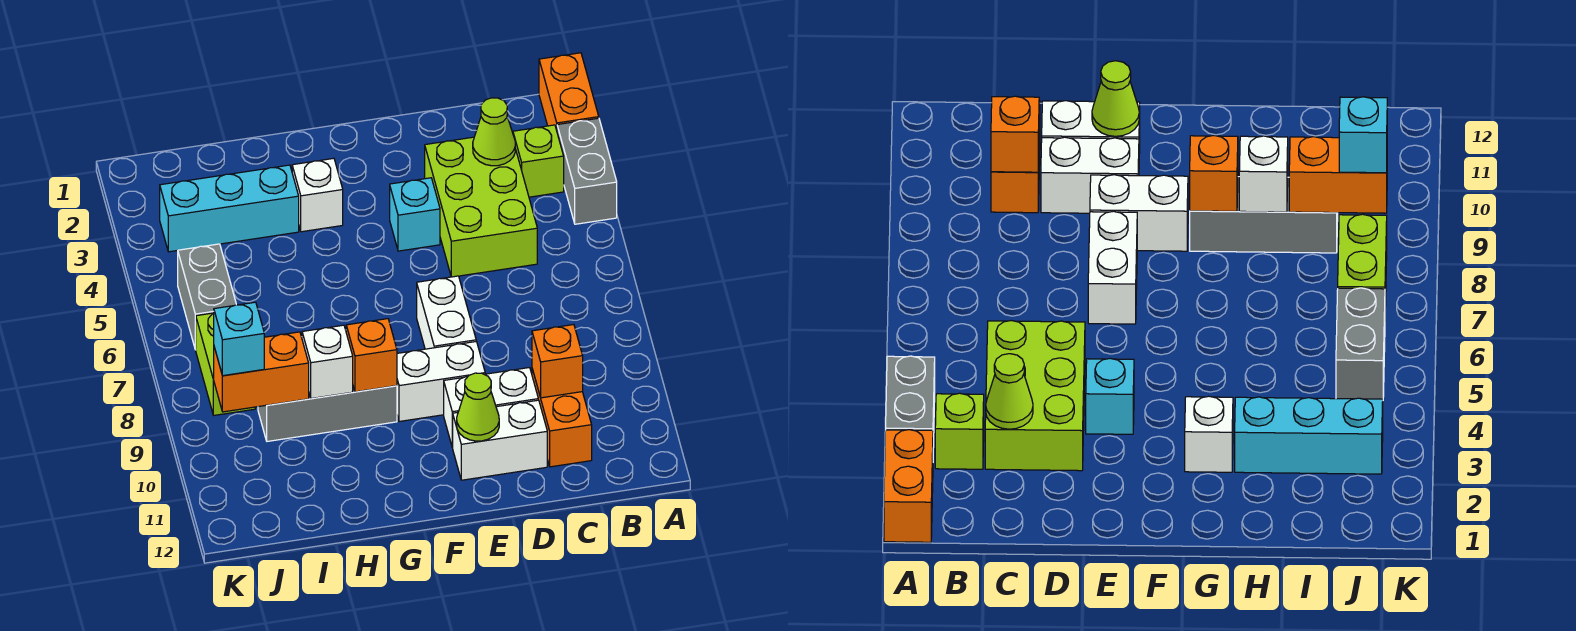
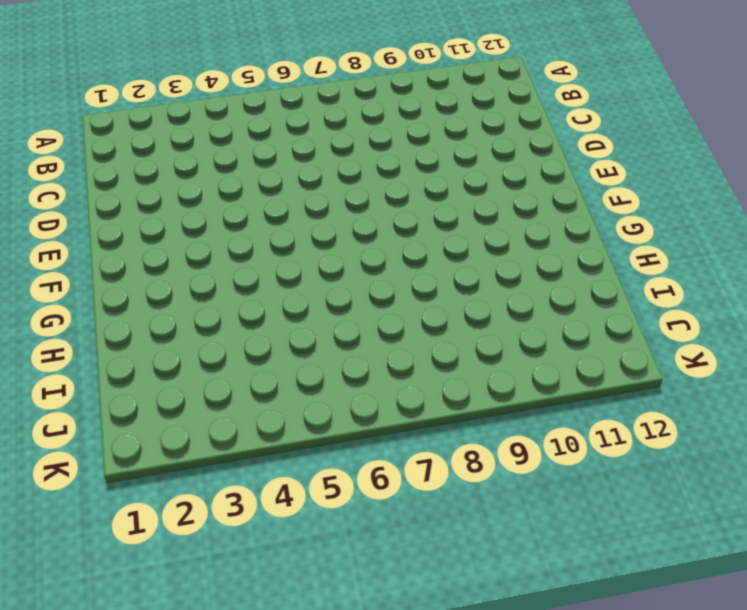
none -> orange 1x2 brick [539,53,599,130]
none -> grey 1x2 brick [557,118,617,224]
none -> lime 1x1 brick [513,125,564,197]

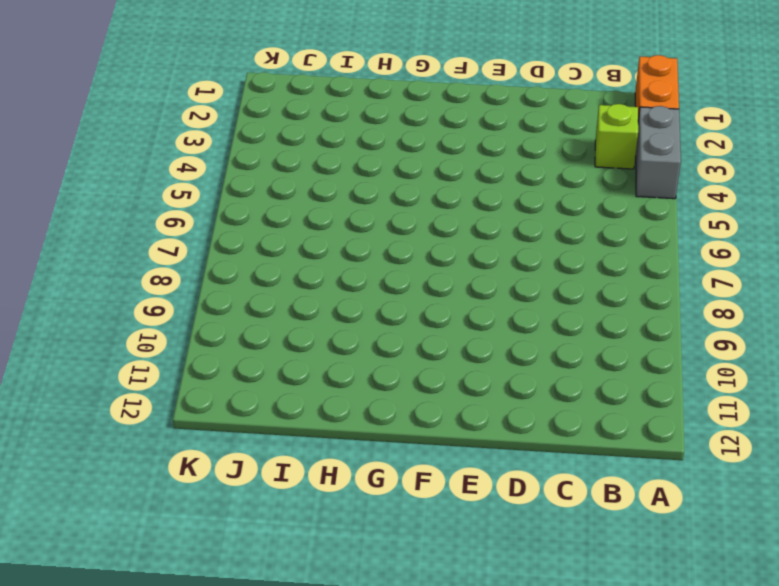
none -> lime 2x3 brick [425,137,537,277]
none -> orange 1x2 brick [532,369,592,467]
none -> white 1x2 brick [444,368,538,447]

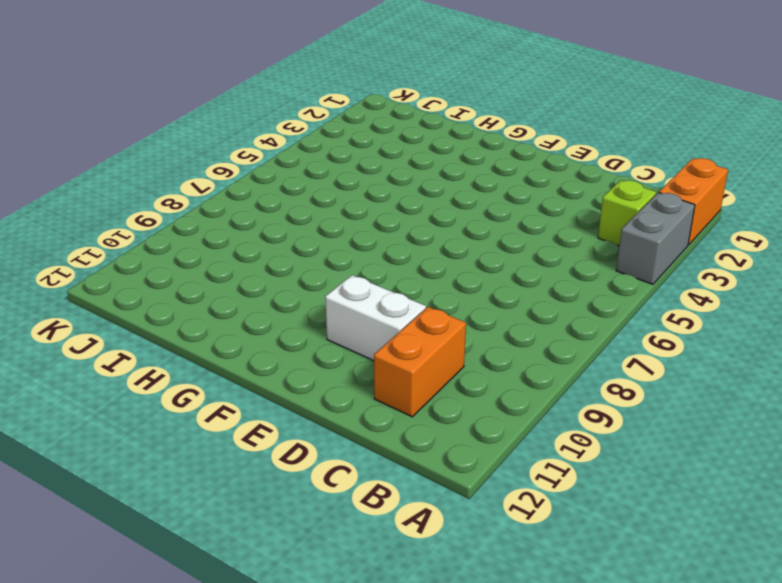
none -> lime 2x3 brick [425,137,537,277]
none -> white 1x2 brick [452,400,547,480]
none -> cyan 1x1 brick [390,178,440,251]

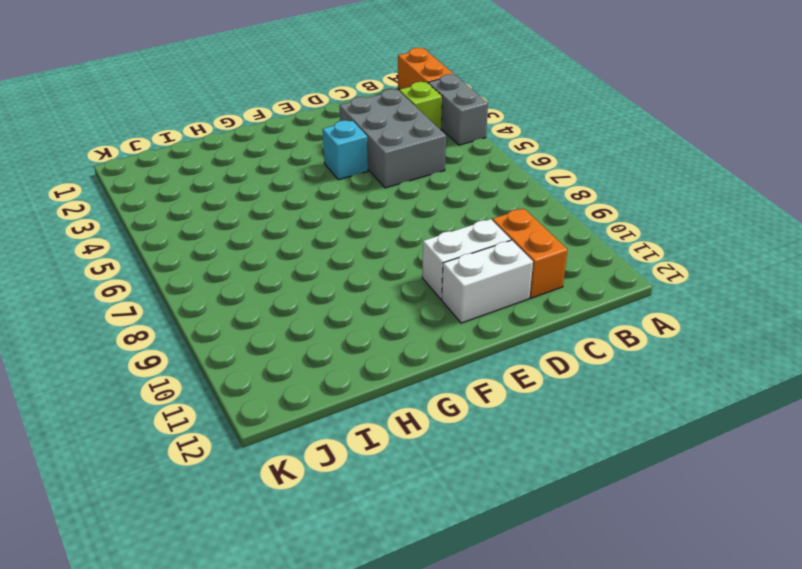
grey 2x3 brick [339,89,446,188] -> lime 2x3 brick [425,137,537,277]
none -> white 1x2 brick [417,276,476,349]
none -> white 1x2 brick [397,341,485,421]
none -> white 1x1 brick [292,158,343,232]

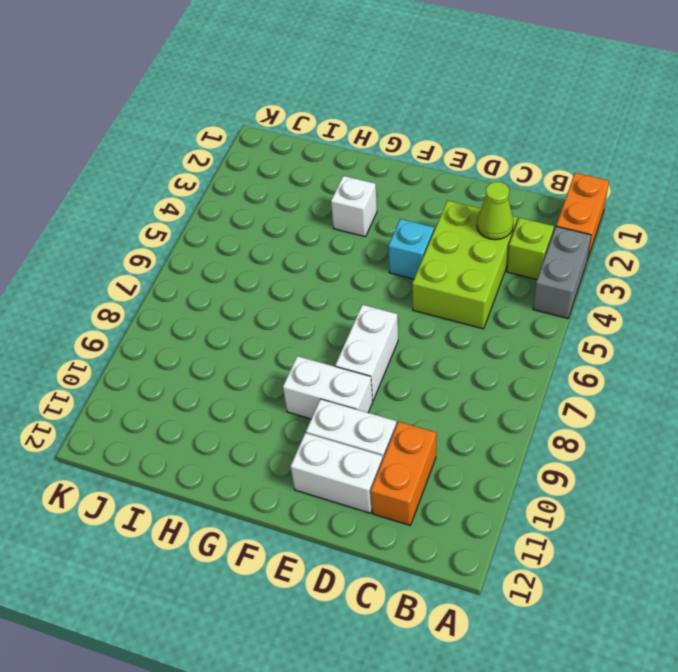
none -> grey 1x3 brick [258,386,397,441]
none -> cyan 1x3 brick [160,165,299,252]
none -> grey 1x2 brick [178,244,236,350]

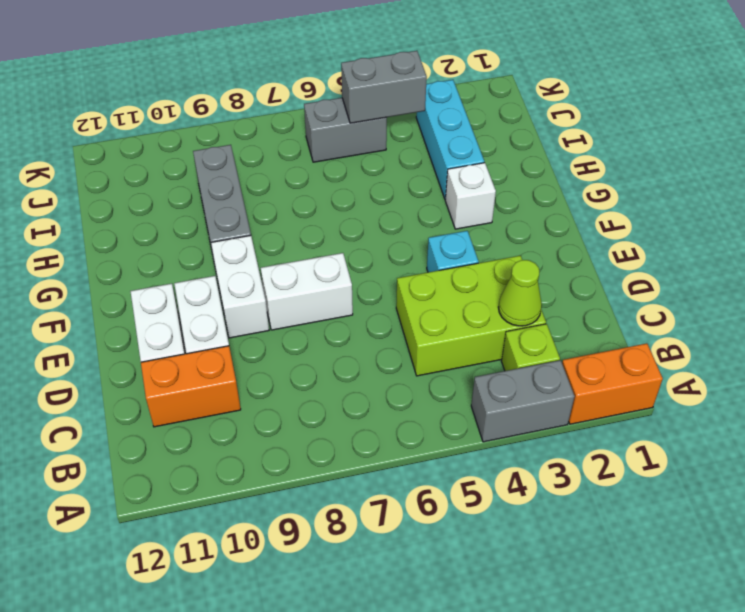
grey 1x2 brick [341,51,427,123] -> none
none -> lime 1x2 brick [196,313,255,415]
none -> orange 1x1 brick [532,325,583,398]
none -> lime 1x1 cone [457,373,499,441]

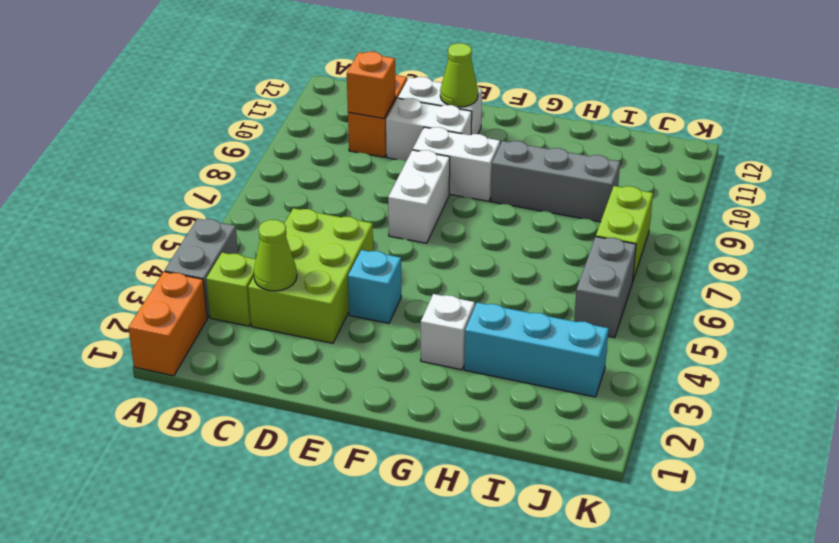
none -> orange 1x1 brick [346,319,397,392]
none -> white 1x1 brick [302,325,353,399]
none -> orange 1x2 brick [213,332,309,412]

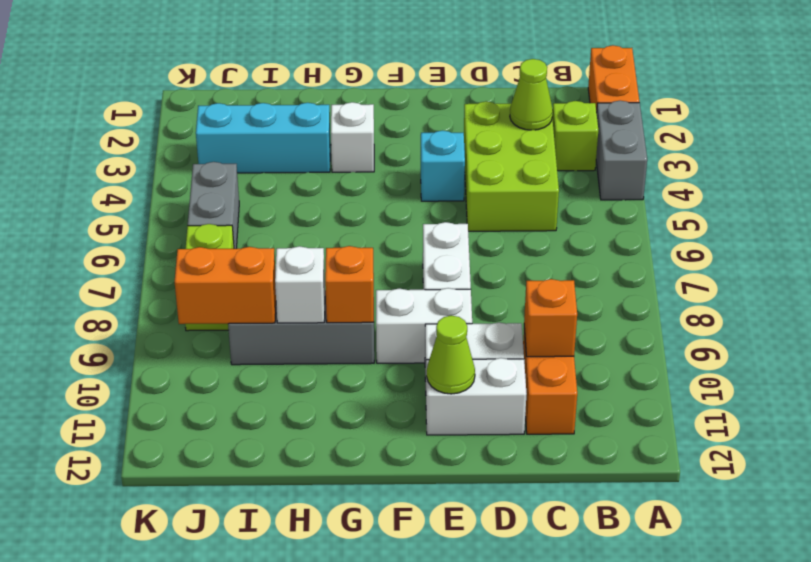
none -> cyan 1x1 brick [214,302,264,376]

